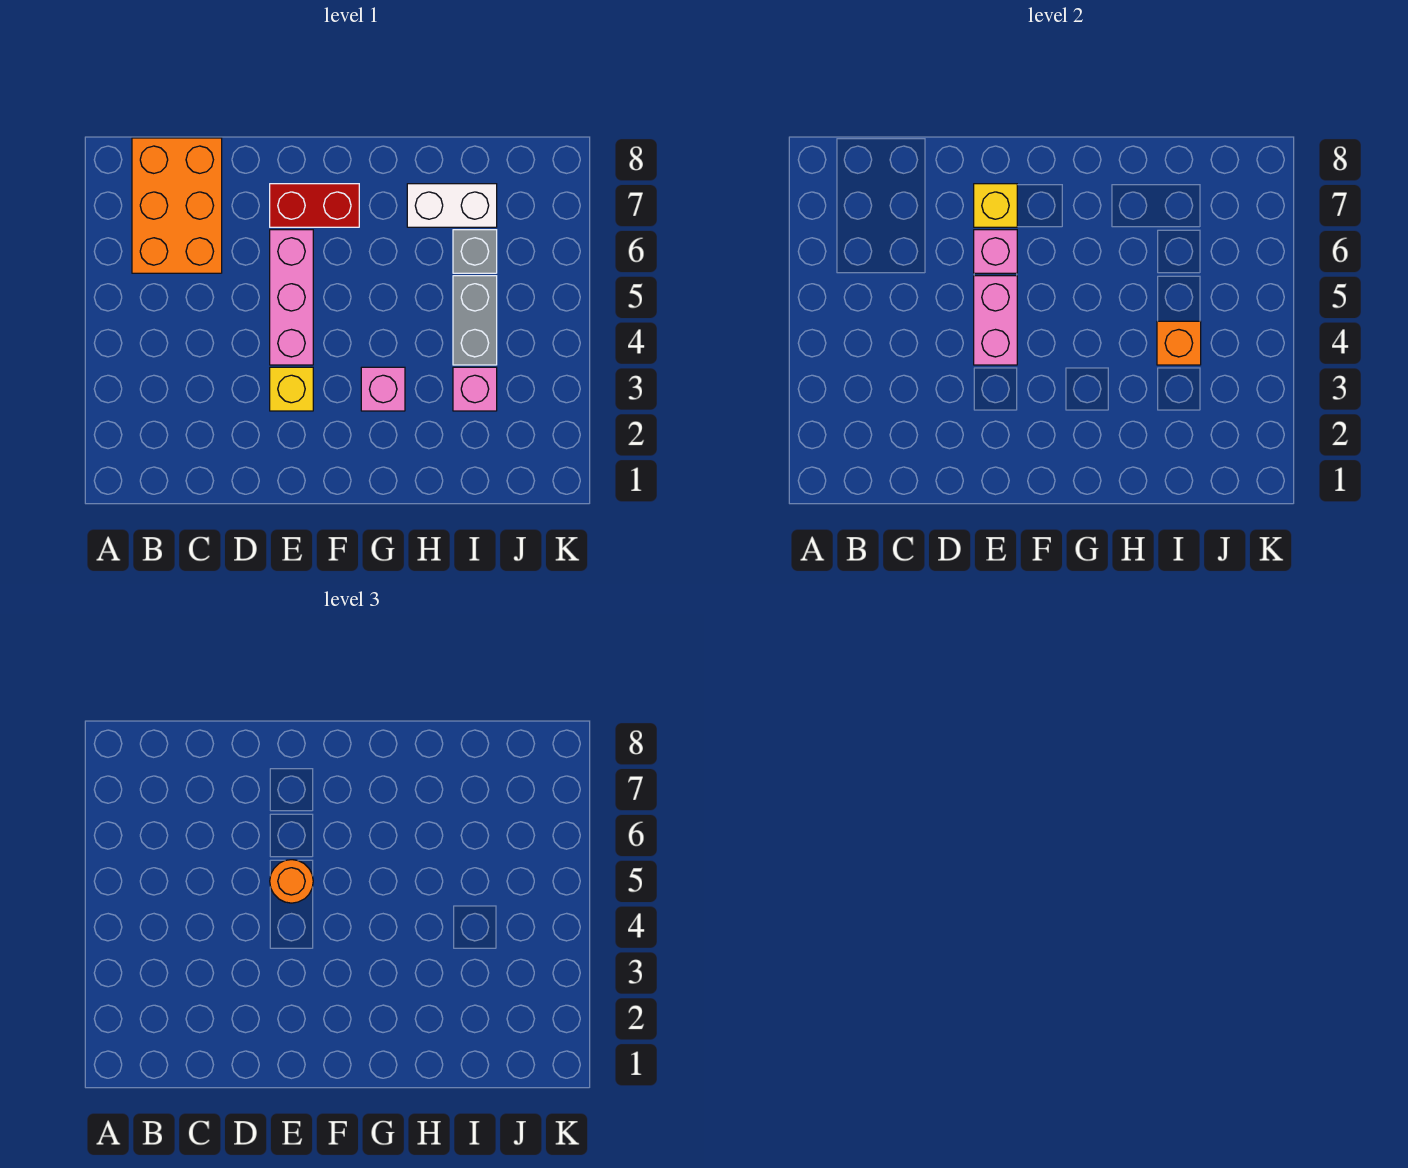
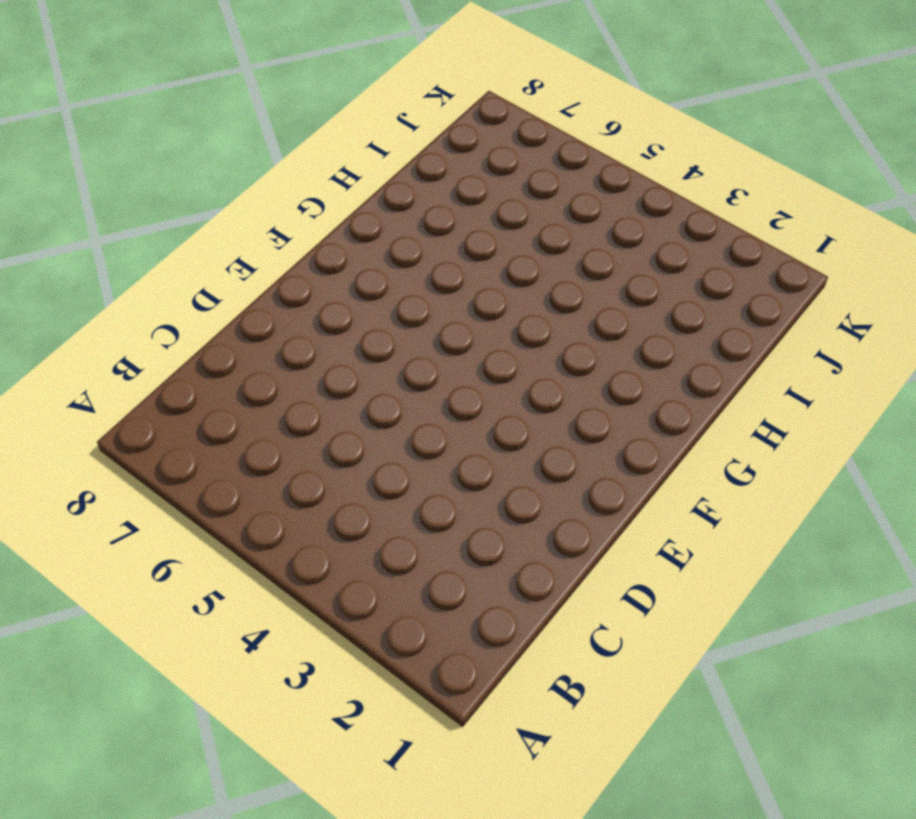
none -> orange 2x3 brick [132,138,222,273]
none -> yellow 1x1 brick [270,367,313,411]
none -> pink 1x3 brick [270,230,313,365]

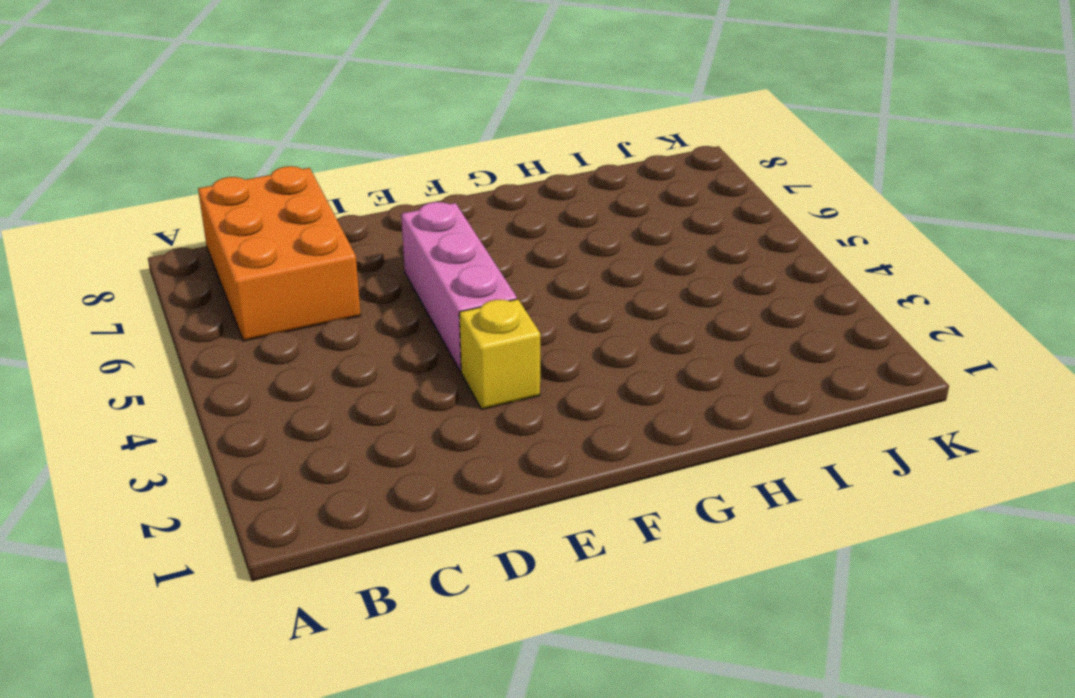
none -> red 1x2 brick [270,184,359,227]
none -> pink 1x1 brick [361,367,405,411]
none -> white 1x2 brick [407,184,497,227]

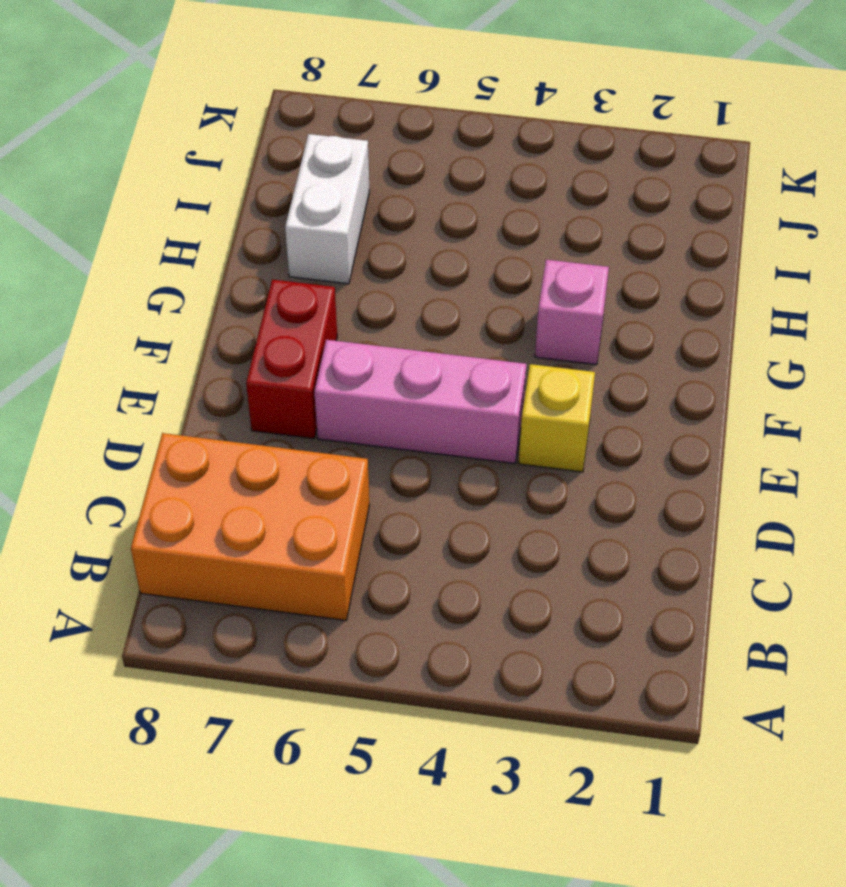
none -> pink 1x1 brick [453,367,497,411]
none -> grey 1x2 brick [453,276,497,365]
none -> grey 1x1 brick [453,230,497,273]

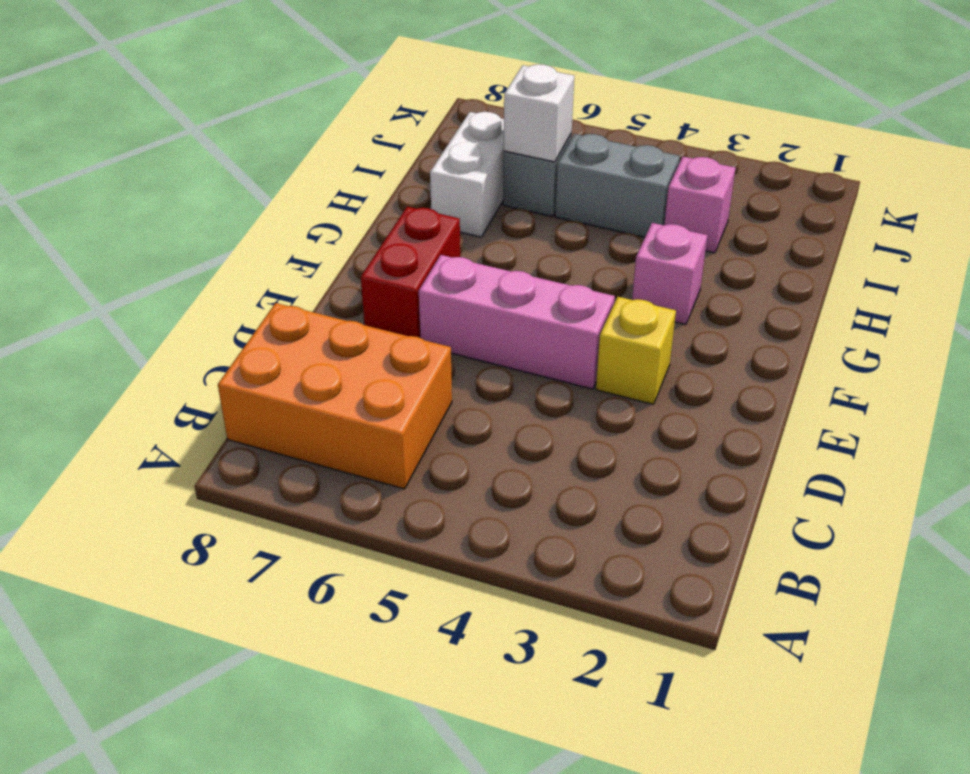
white 1x1 brick [504,64,574,162] -> none
none -> pink 1x2 brick [974,276,1017,365]
none -> pink 1x1 brick [974,230,1017,273]
none -> yellow 1x1 brick [974,184,1017,227]

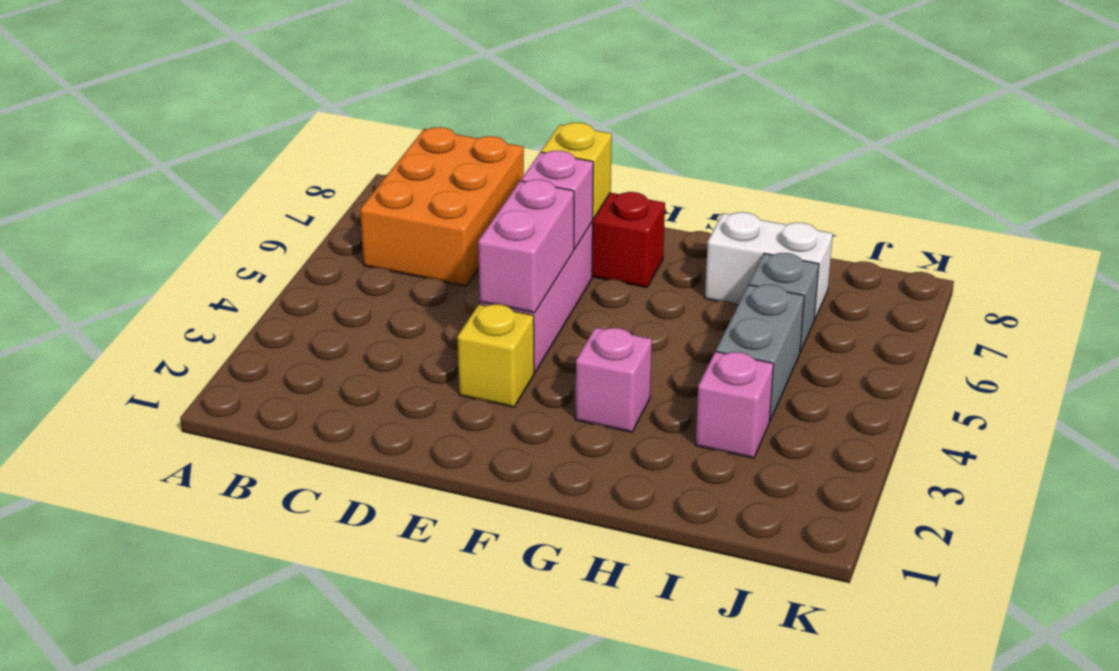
none -> orange 1x1 brick [1157,321,1201,365]
none -> orange 1x1 round brick [270,860,313,903]

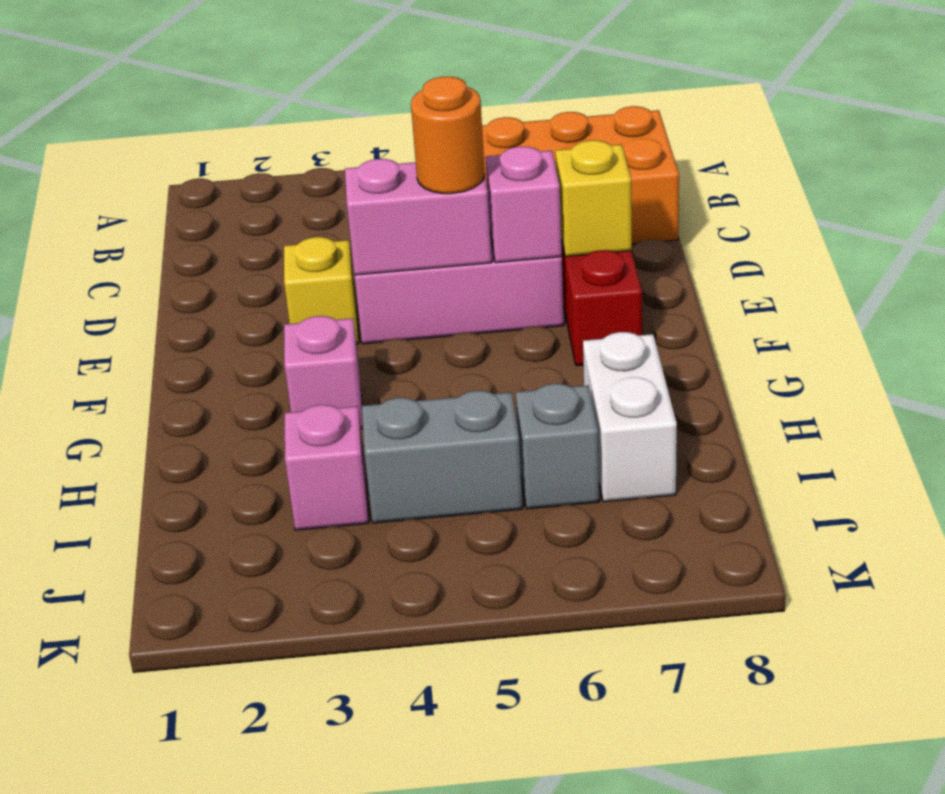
none -> orange 1x1 brick [1157,321,1201,365]

